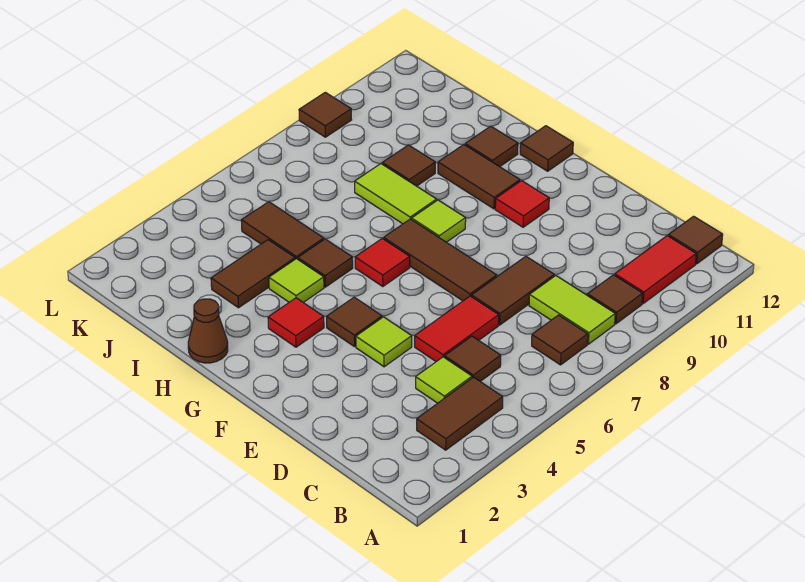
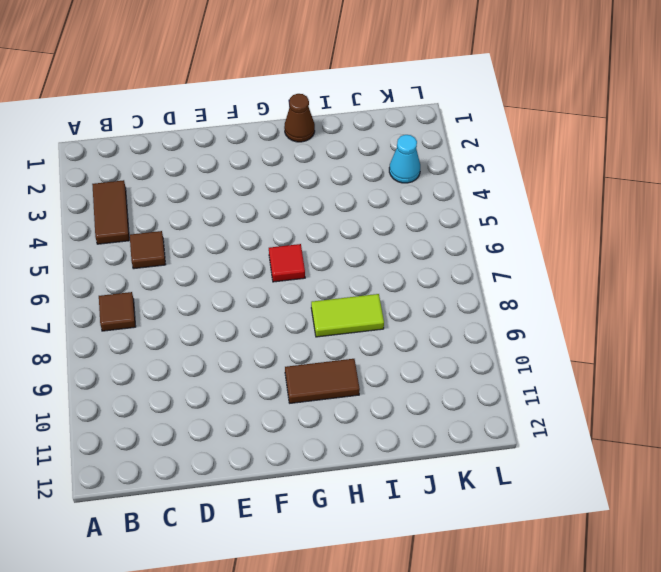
cyan 1x1 cone [389,135,420,183] -> none
none -> lime 1x2 tile [529,276,615,344]
none -> brown 1x1 tile [587,275,643,324]
none -> red 1x2 tile [615,236,696,303]

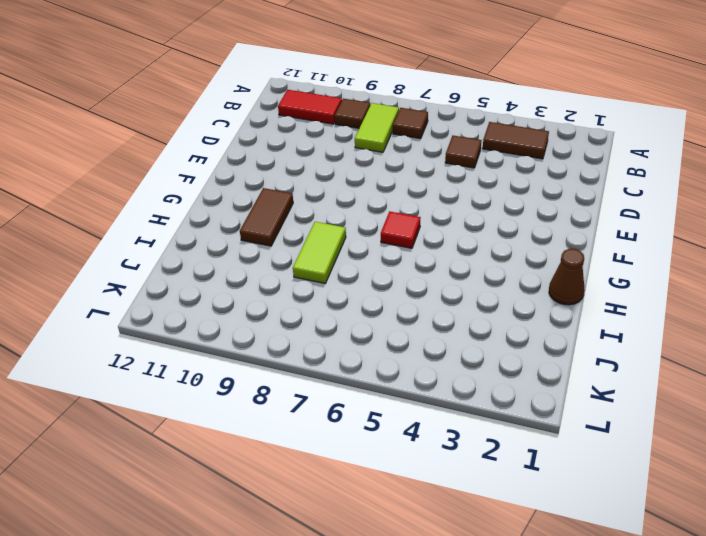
none -> brown 1x1 tile [668,216,723,264]
none -> lime 1x1 tile [416,357,472,403]
none -> red 1x2 tile [415,296,499,362]

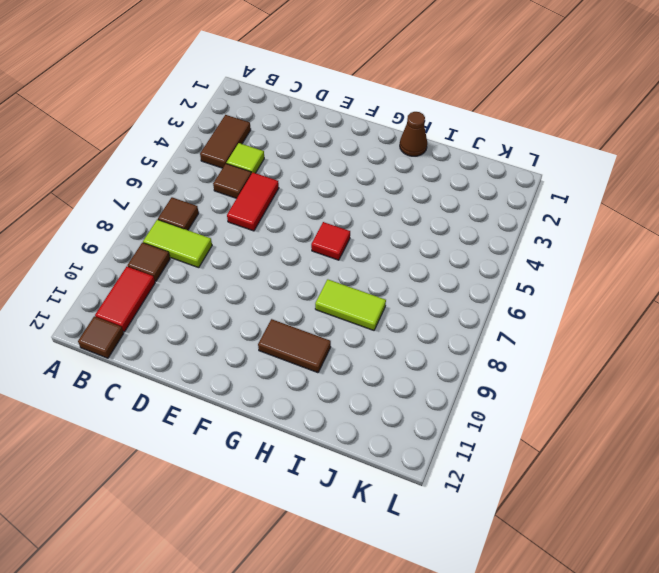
none -> brown 1x2 tile [472,256,554,325]
none -> lime 1x1 tile [356,317,412,367]
none -> brown 1x3 tile [384,219,497,301]

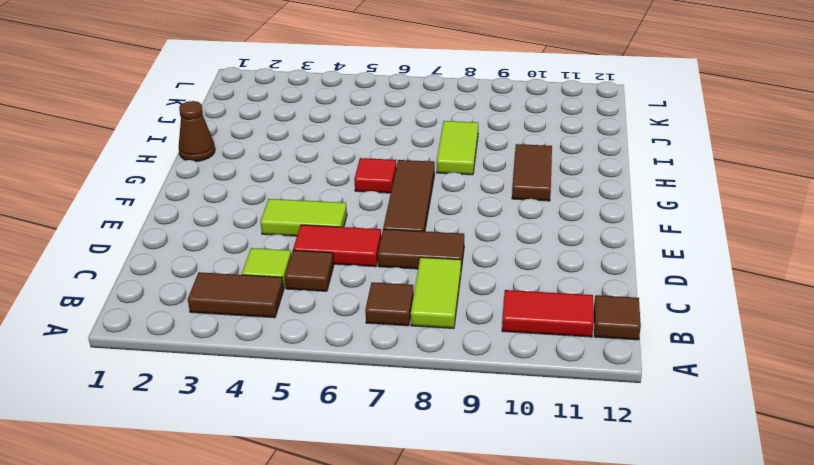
lime 1x2 tile [260,199,347,236] -> lime 1x1 tile [356,317,412,367]
none -> brown 1x1 tile [587,275,643,324]
none -> brown 1x1 tile [327,297,382,347]
none -> red 1x1 tile [495,180,549,227]

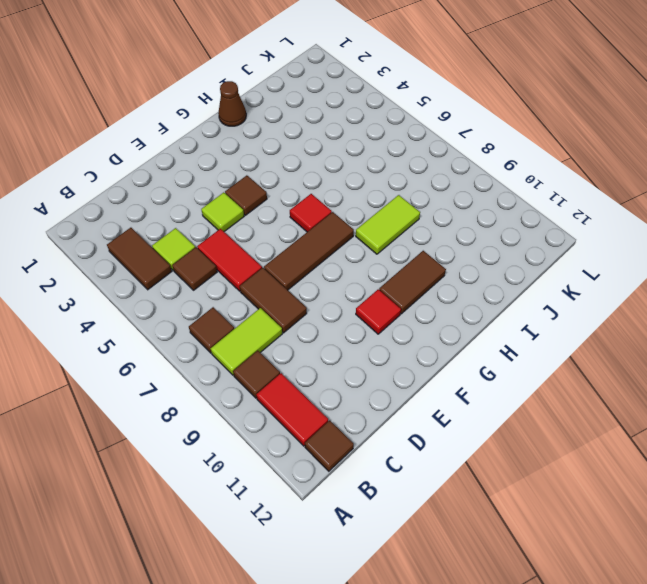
none -> red 1x1 tile [268,298,324,347]
none -> lime 1x1 tile [412,200,466,242]
none -> brown 1x1 tile [520,126,573,171]

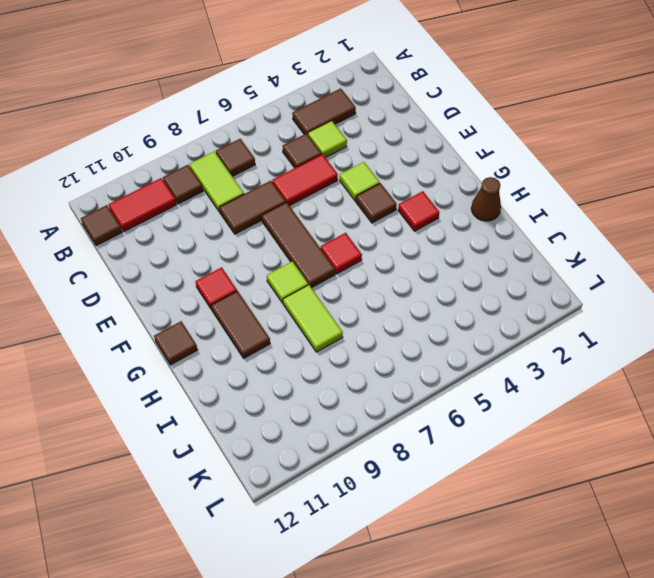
none -> lime 1x1 tile [269,258,324,302]
none -> brown 1x1 tile [298,239,353,287]
none -> brown 1x1 tile [465,126,518,167]

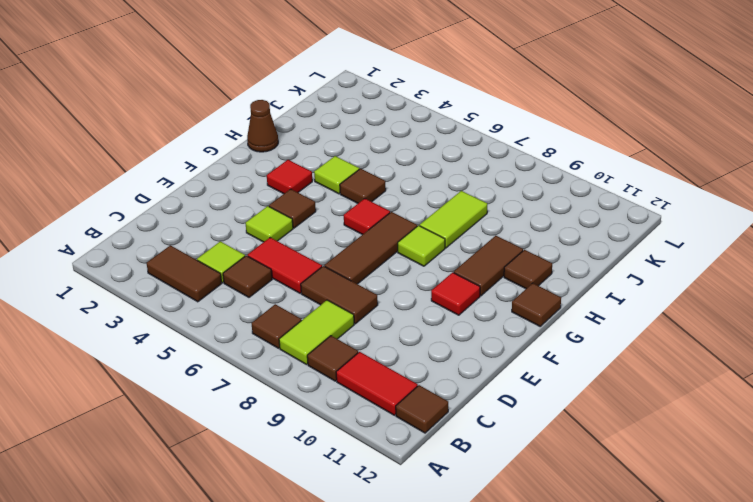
none -> brown 1x2 tile [211,240,295,308]
none -> brown 1x2 tile [241,202,324,259]
none -> brown 1x1 tile [382,145,435,186]

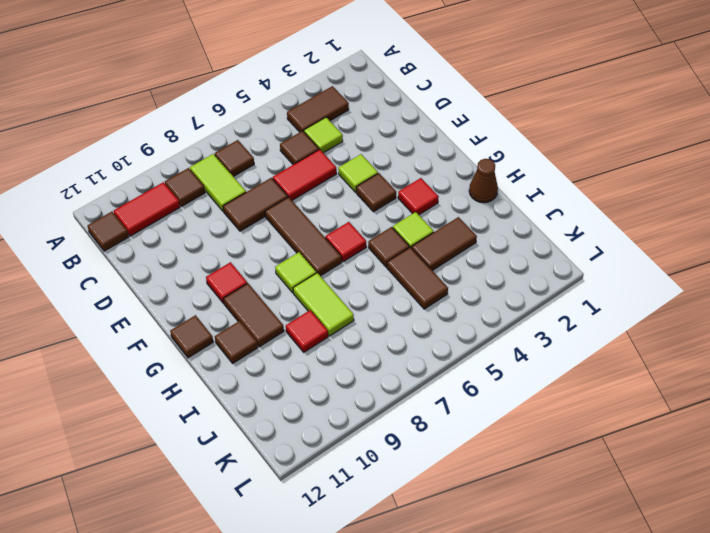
red 1x1 tile [286,310,328,352] -> brown 1x1 tile [382,145,435,186]
none -> brown 1x1 tile [299,92,351,137]

